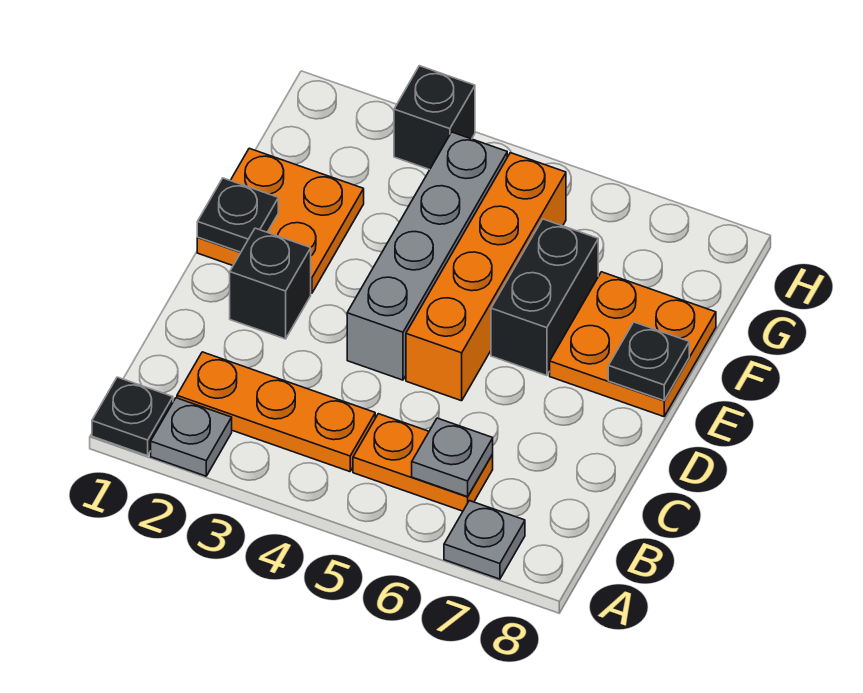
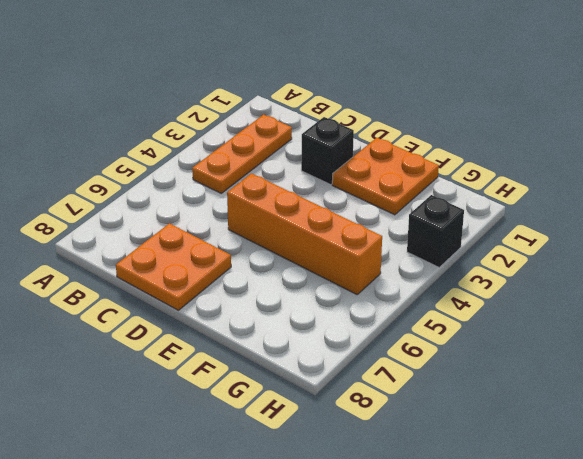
orange 2x2 plate [116,223,231,310] -> orange 2x2 plate moved to [550,272,716,417]
none -> black 1x1 plate [92,377,173,456]
none -> grey 1x1 plate [151,398,232,476]
none -> grey 1x1 plate [444,501,525,579]

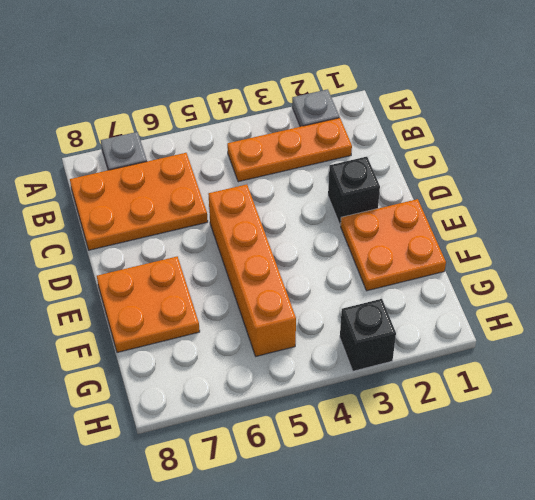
orange 2x3 plate [70,153,208,250] -> orange 1x2 plate [353,414,493,511]
none -> black 1x1 plate [92,377,173,456]
none -> grey 1x4 brick [347,132,507,380]
none -> black 1x2 brick [491,219,598,376]

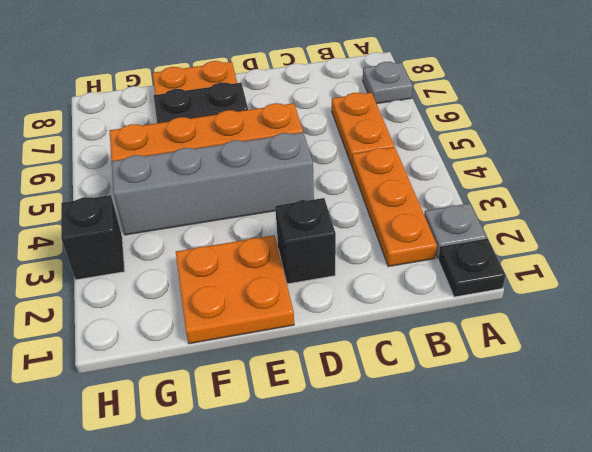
none -> grey 1x1 plate [412,418,493,497]
none -> black 1x1 plate [197,178,278,252]
none -> black 1x1 plate [608,322,689,400]

